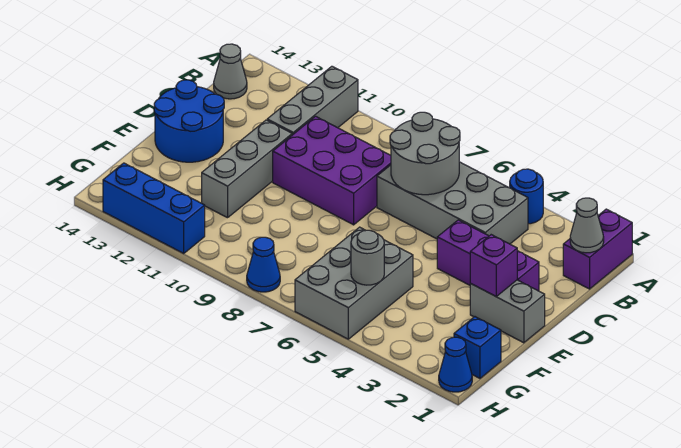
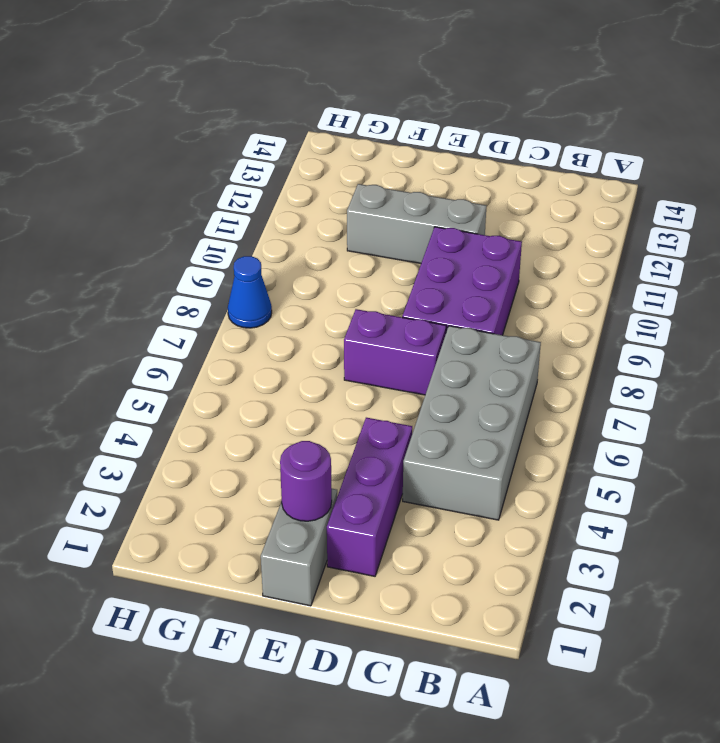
purple 1x2 brick [344,309,446,395] -> purple 1x2 brick moved to [563,209,632,289]
purple 1x1 round brick [280,441,332,521] -> purple 1x1 brick [470,235,517,296]
none -> blue 1x1 round brick [510,169,543,224]
none -> grey 1x3 brick [267,66,358,135]
none -> grey 1x1 cone [214,44,247,99]

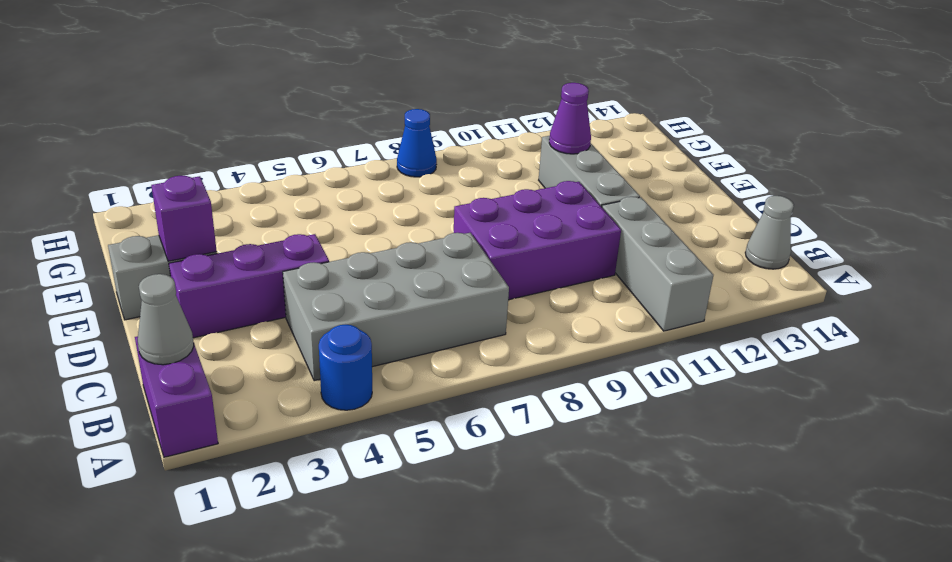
purple 1x1 cone [549,83,591,154] -> none
none -> blue 2x2 round brick [154,80,224,162]
none -> grey 2x3 brick [295,227,413,339]
none -> blue 1x1 brick [454,317,501,378]

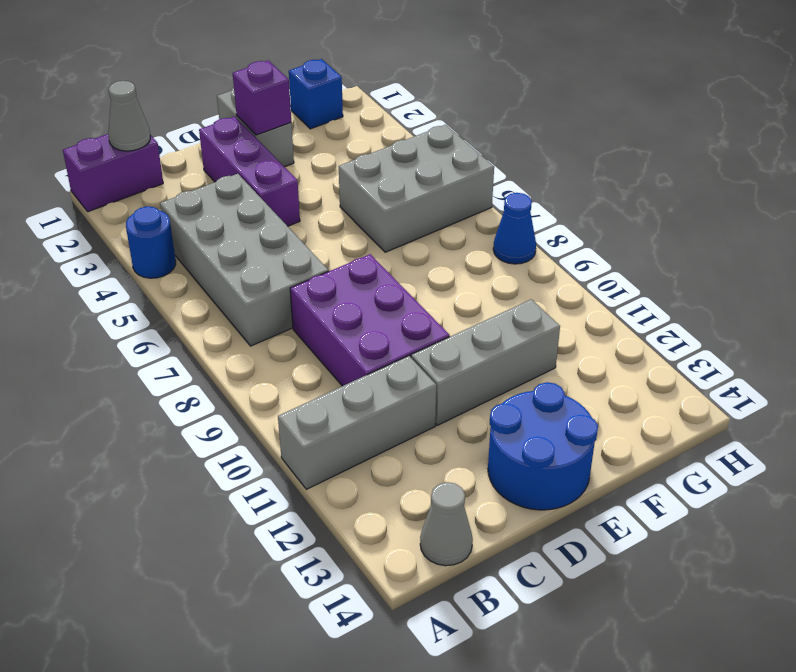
none -> blue 1x1 cone [439,337,472,392]
none -> blue 1x3 brick [103,163,205,253]
none -> grey 2x2 round brick [390,112,460,195]

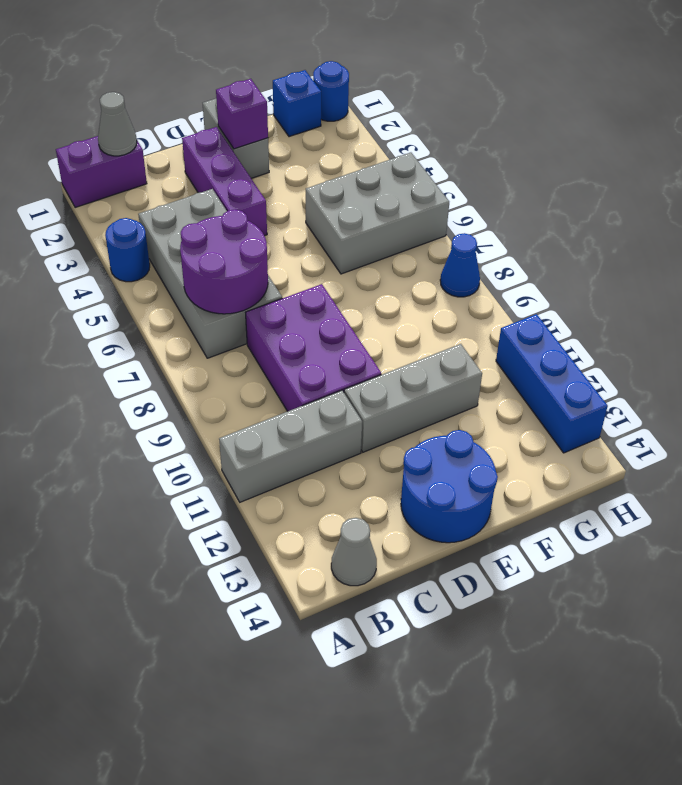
purple 2x2 round brick [180,209,268,314] -> grey 2x2 round brick [390,112,460,195]
blue 1x1 round brick [313,61,349,121] -> blue 1x1 cone [439,337,472,392]
none -> grey 1x1 round brick [351,230,384,285]

